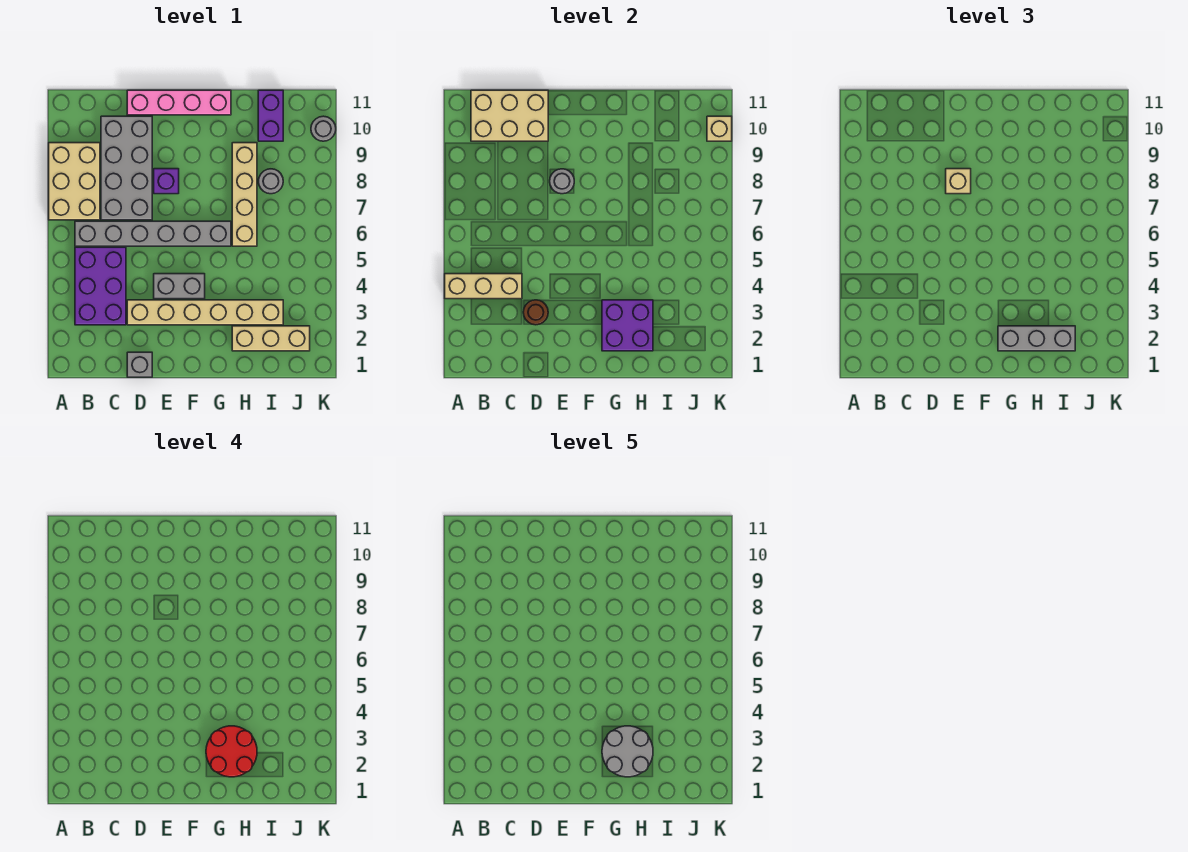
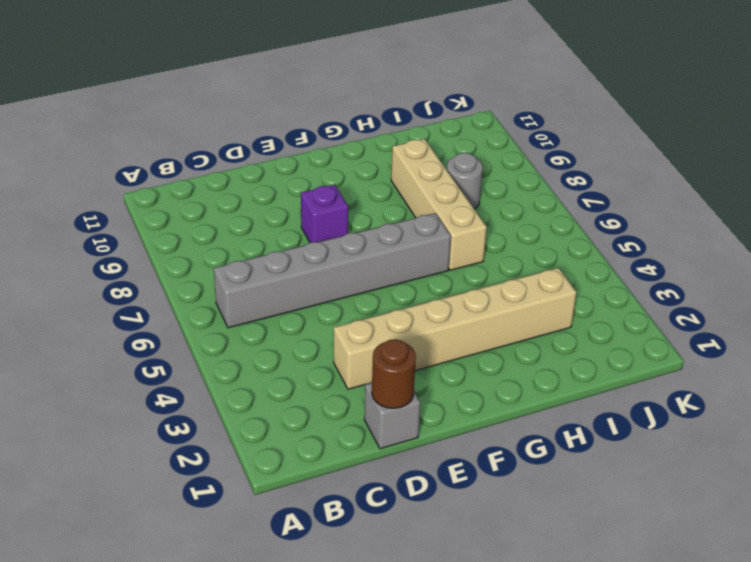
brown 1x1 round brick [372,339,416,408] -> brown 1x1 round brick moved to [523,300,548,325]
none -> tan 2x3 brick [49,143,100,220]
none -> purple 2x3 brick [75,247,126,325]
none -> grey 2x4 brick [101,116,152,220]

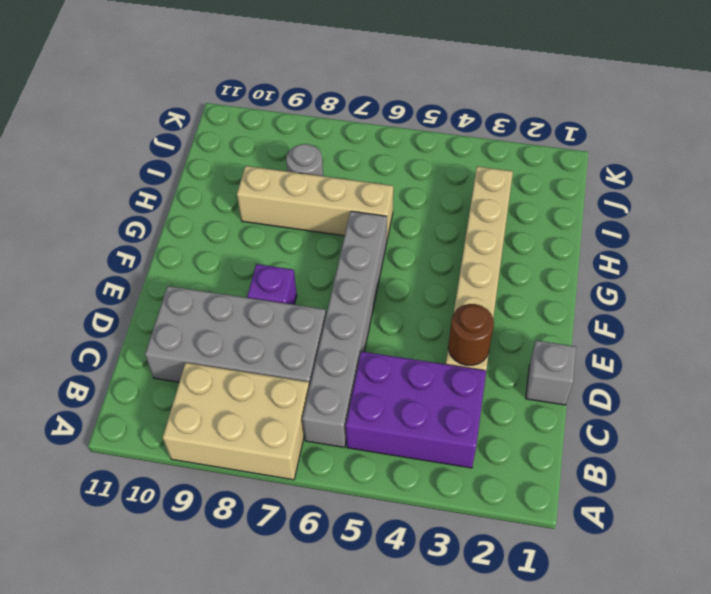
none -> pink 1x4 brick [127,90,231,115]
none -> grey 1x2 brick [154,274,205,299]
none -> tan 1x3 brick [232,326,310,351]

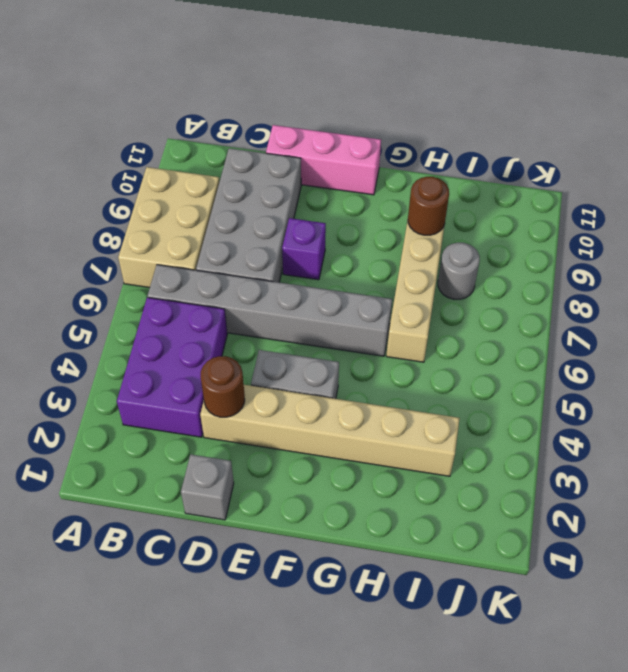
pink 1x3 brick [266,125,381,195] -> pink 1x4 brick [127,90,231,115]
brown 1x1 round brick [408,177,449,235] -> none
none -> tan 1x3 brick [232,326,310,351]
none -> purple 1x2 brick [258,90,283,141]
none -> grey 1x1 round brick [311,116,336,141]

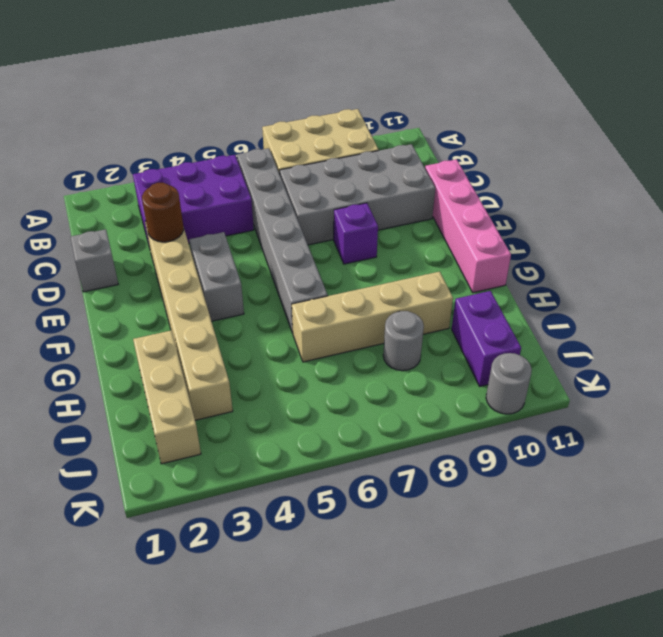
purple 1x2 brick [452,291,521,386] -> purple 1x2 brick turned to [258,90,283,141]
none -> tan 1x3 brick [445,274,522,299]
none -> tan 2x3 brick [471,90,548,141]
none -> grey 1x1 round brick [550,169,574,194]

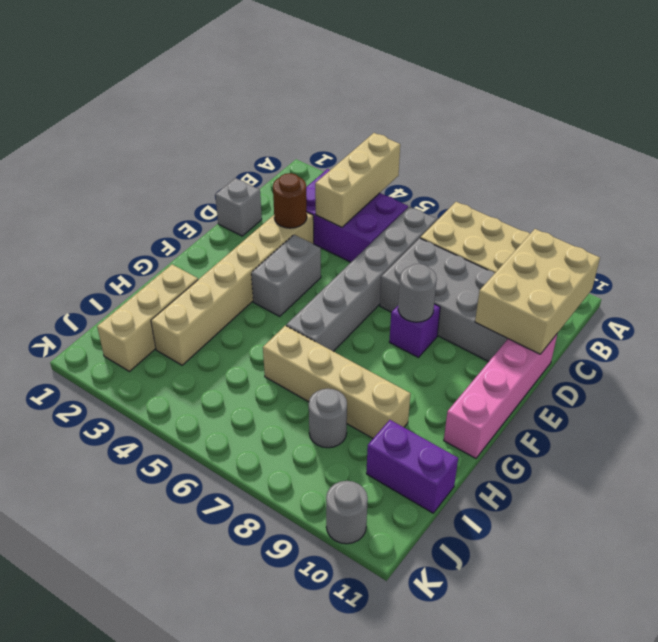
none -> purple 2x2 brick [602,300,653,351]
none -> tan 1x1 brick [707,116,732,141]
none -> tan 1x1 brick [946,169,971,194]

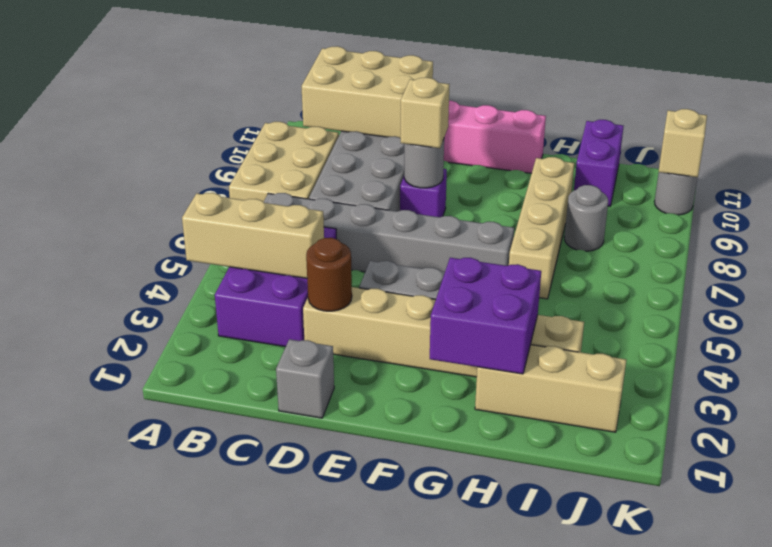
none -> grey 1x3 brick [998,326,1075,351]
none -> red 2x2 round brick [206,726,257,777]
none -> grey 2x2 round brick [602,726,653,777]

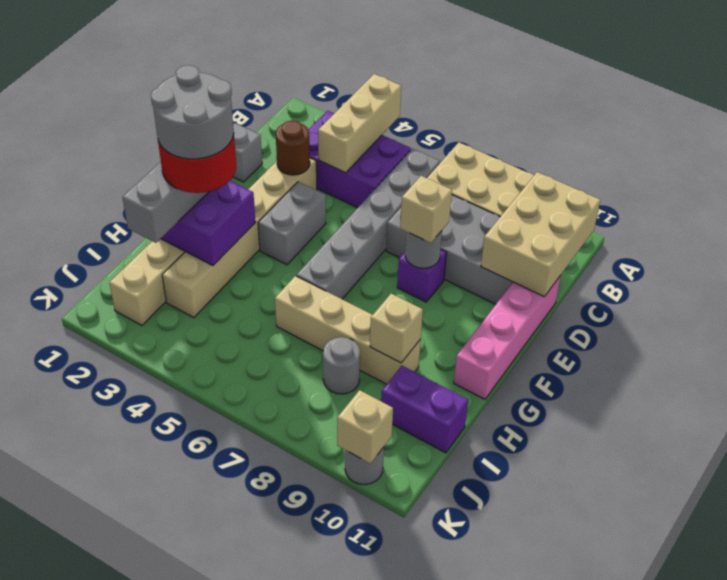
tan 1x1 brick [370,294,423,363] -> none

